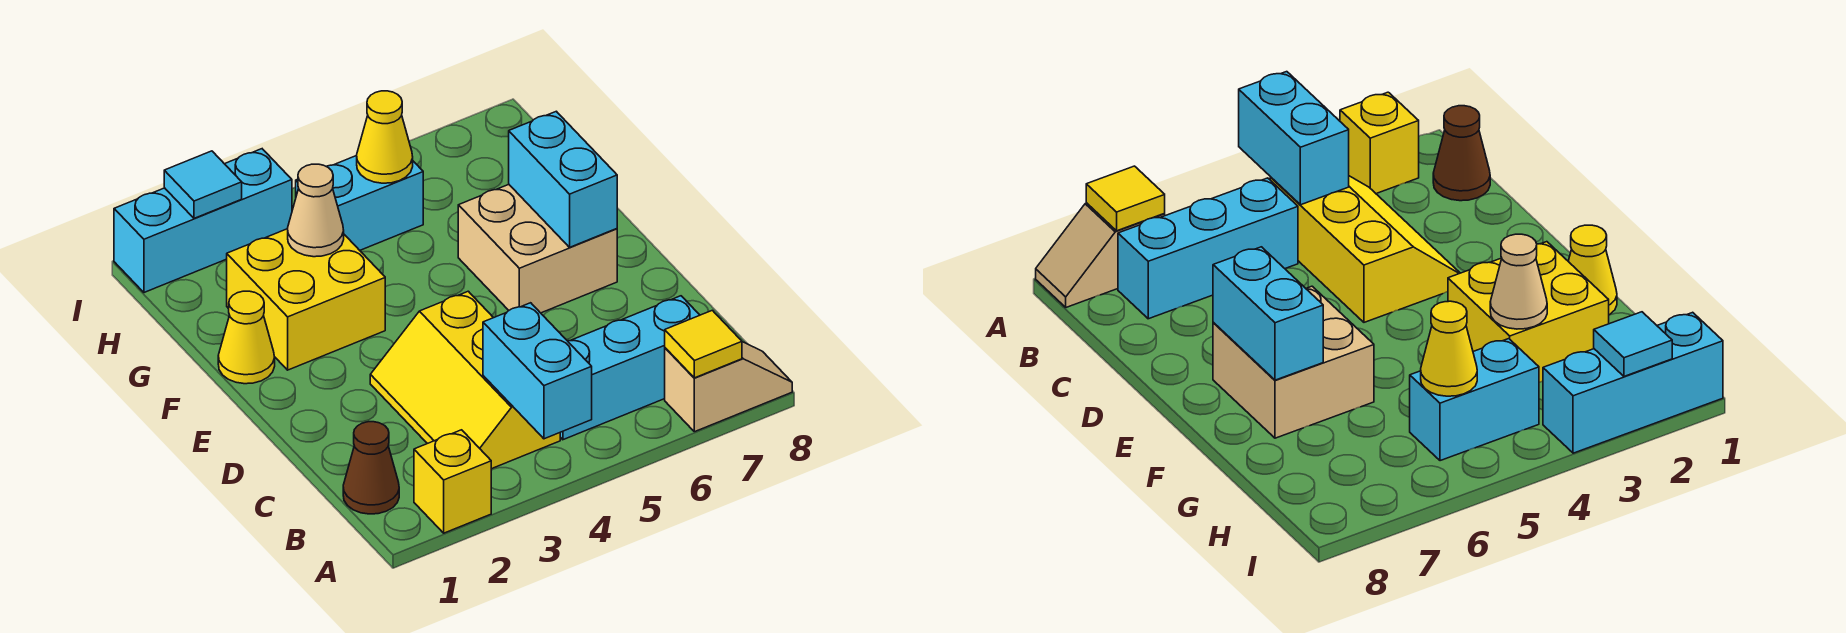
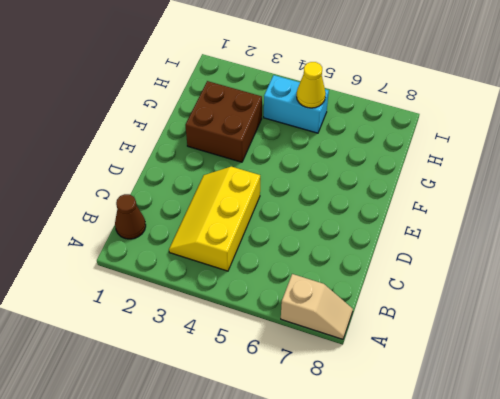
brown 2x2 brick [186,81,262,162] -> yellow 2x2 brick [227,229,385,370]
none -> yellow 1x1 brick [414,430,491,533]
none -> cyan 1x3 brick [560,296,700,440]
none -> tan 2x2 brick [458,184,617,313]

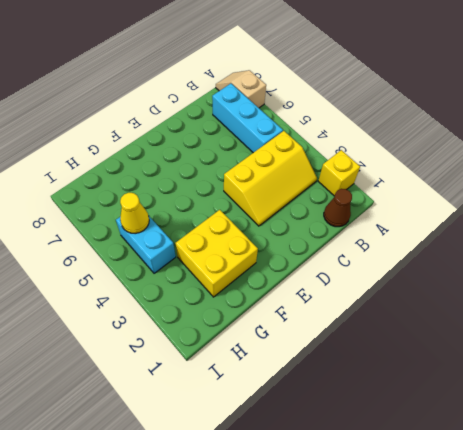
none -> tan 2x2 brick [458,184,617,313]
none -> yellow 1x1 cone [218,291,275,384]
none -> cyan 1x3 brick [114,149,292,292]

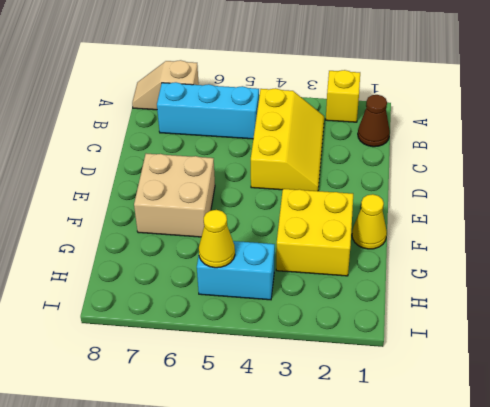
none -> cyan 1x3 brick [114,149,292,292]
none -> cyan 1x2 brick [483,303,592,439]
none -> yellow 1x1 tile [665,310,742,378]

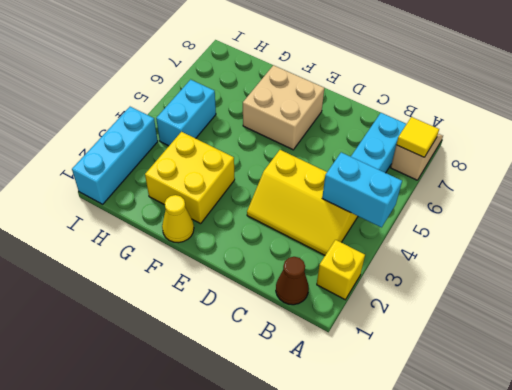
none -> cyan 1x2 brick [509,111,617,247]
none -> tan 1x1 cone [288,164,344,257]
none -> yellow 1x1 cone [357,91,413,183]

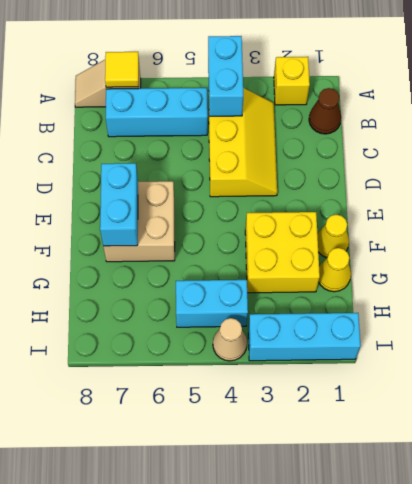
yellow 1x1 cone [319,248,351,292] -> yellow 1x1 cone moved to [357,91,413,183]
tan 1x1 cone [213,318,247,361] -> tan 1x1 cone moved to [288,164,344,257]
none -> cyan 1x1 tile [164,151,242,218]

